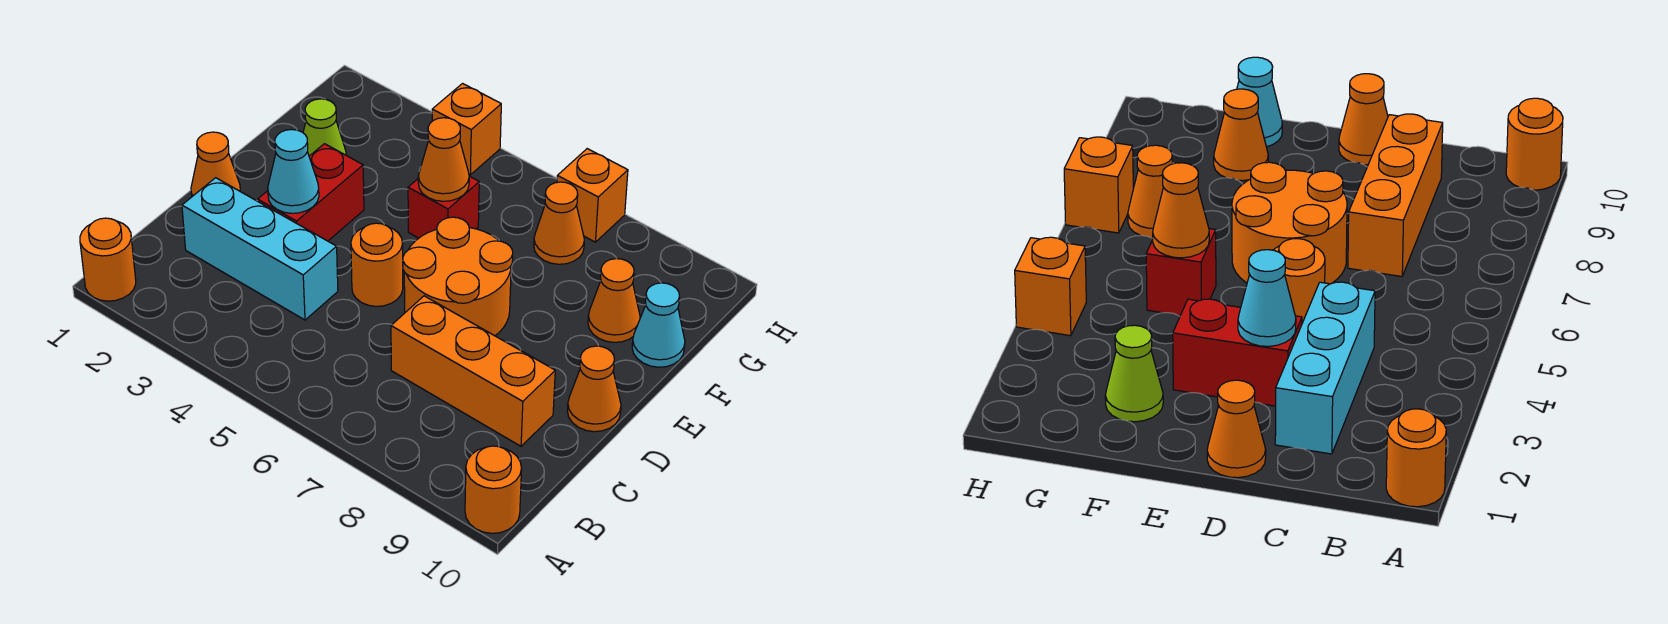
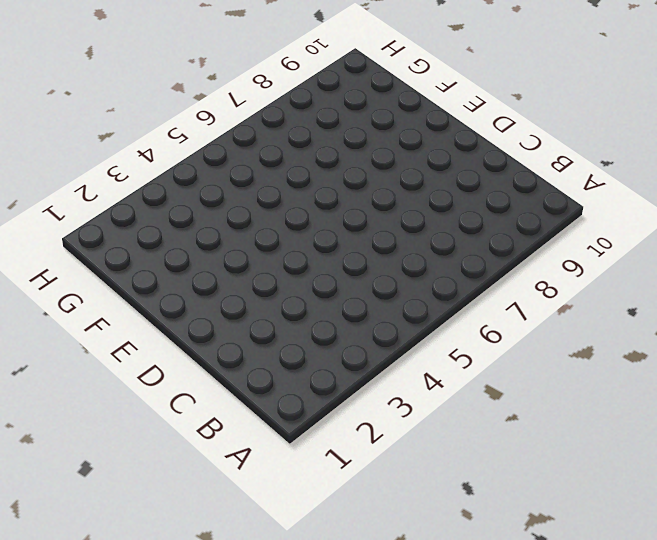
none -> orange 1x1 round brick [80,218,136,301]
none -> orange 1x1 round brick [465,446,522,533]
none -> cyan 1x3 brick [182,178,338,320]

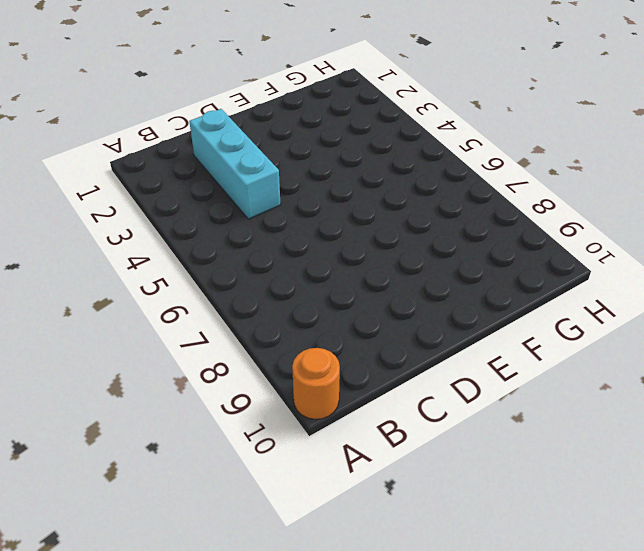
none -> orange 1x1 round brick [80,218,136,301]
none -> orange 1x3 brick [391,296,555,446]
none -> orange 1x1 cone [191,132,240,196]

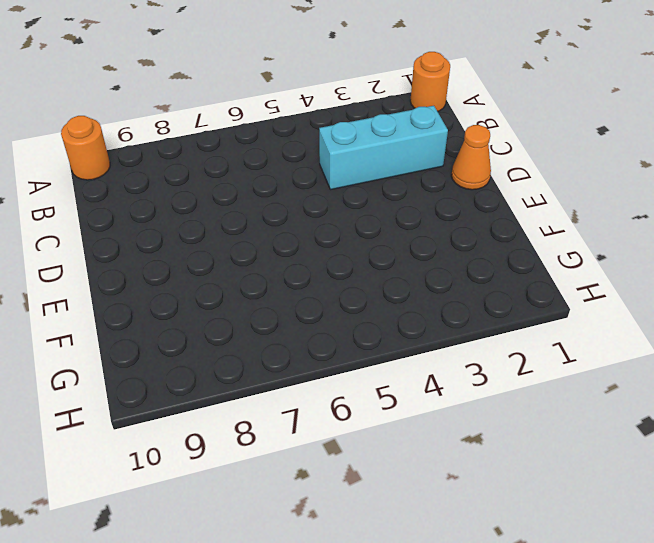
none -> orange 1x3 brick [391,296,555,446]
none -> red 1x2 brick [258,144,364,241]
none -> orange 1x1 round brick [351,223,403,306]

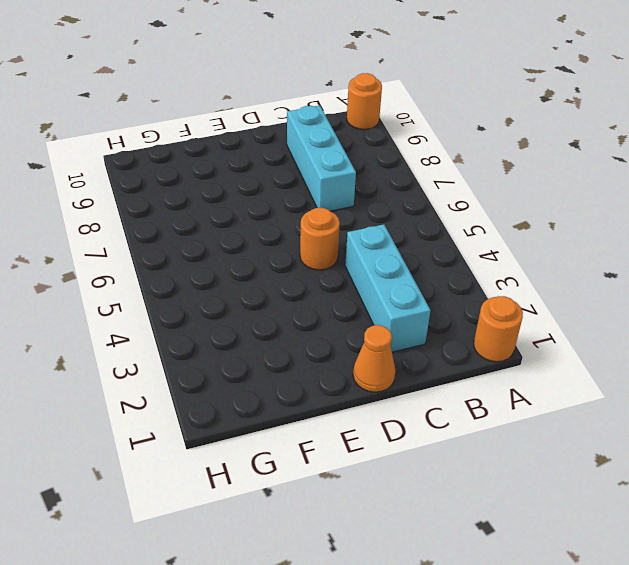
cyan 1x3 brick [287,106,356,211] -> orange 1x3 brick [391,296,555,446]
none -> red 1x2 brick [258,144,364,241]
none -> orange 2x2 round brick [403,217,513,336]
none -> orange 1x1 cone [567,346,621,432]

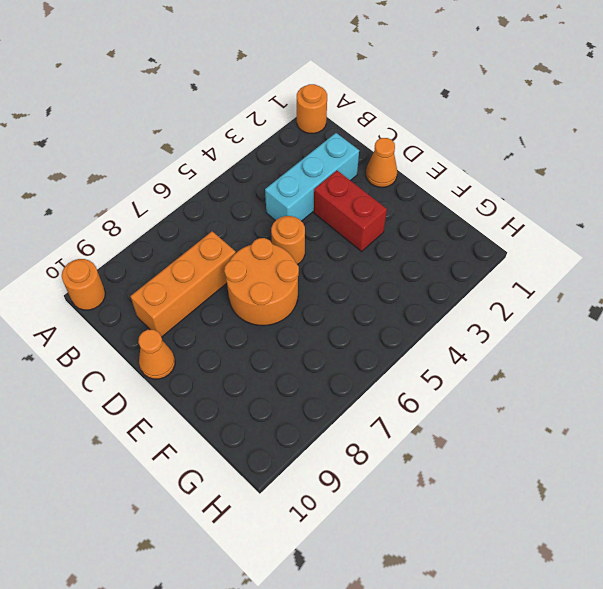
none -> lime 1x1 cone [303,99,346,156]
none -> red 1x1 brick [408,176,479,238]
none -> orange 1x1 cone [588,259,640,342]

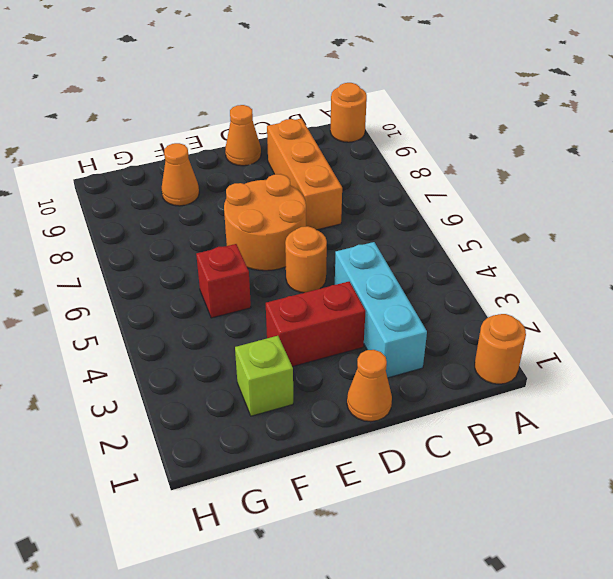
lime 1x1 brick [235,336,293,416] -> lime 1x1 cone [303,99,346,156]
none -> cyan 1x1 cone [632,283,685,367]
none -> orange 1x1 cone [534,182,584,264]
none -> orange 1x1 brick [432,84,501,175]

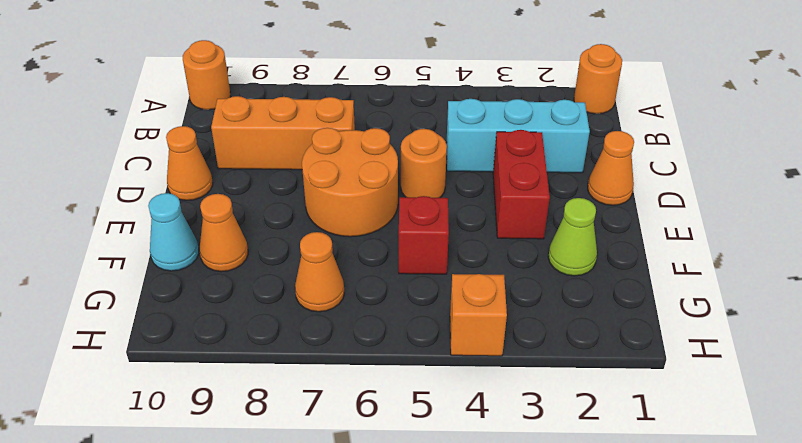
none -> orange 1x1 brick [557,149,628,242]
none -> cyan 1x1 cone [268,130,319,213]
none -> orange 1x1 cone [418,118,469,201]

